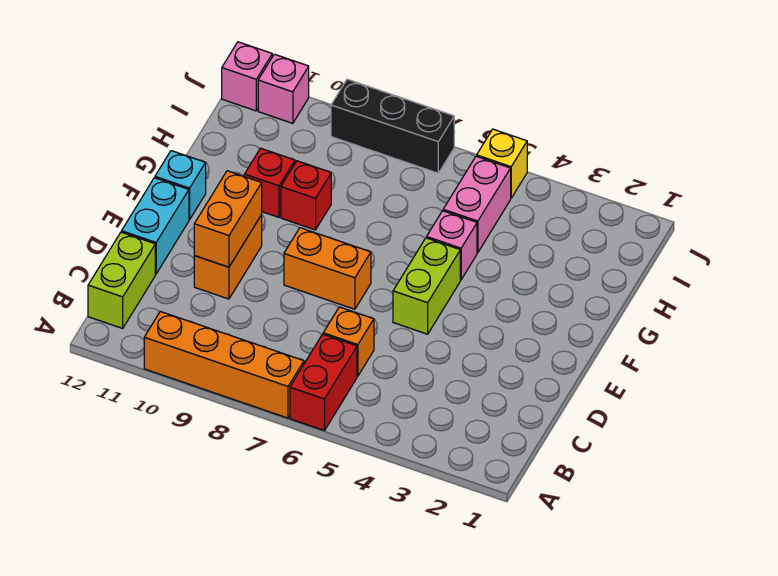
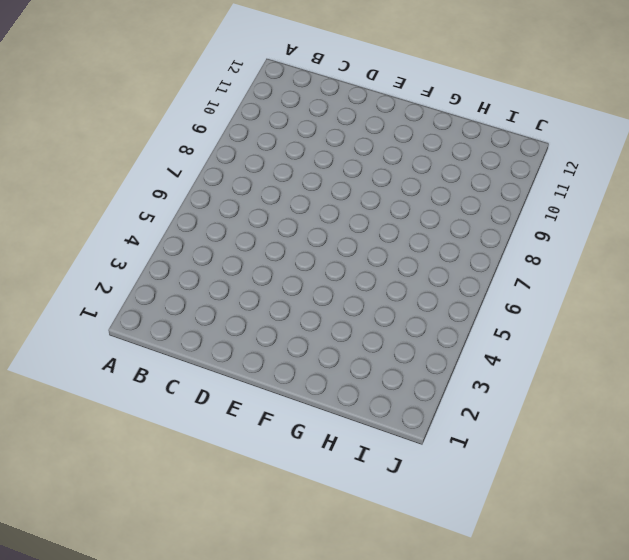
none -> red 1x2 brick [290,334,357,431]
none -> orange 1x4 brick [144,311,304,418]
none -> lime 1x2 brick [88,232,155,328]

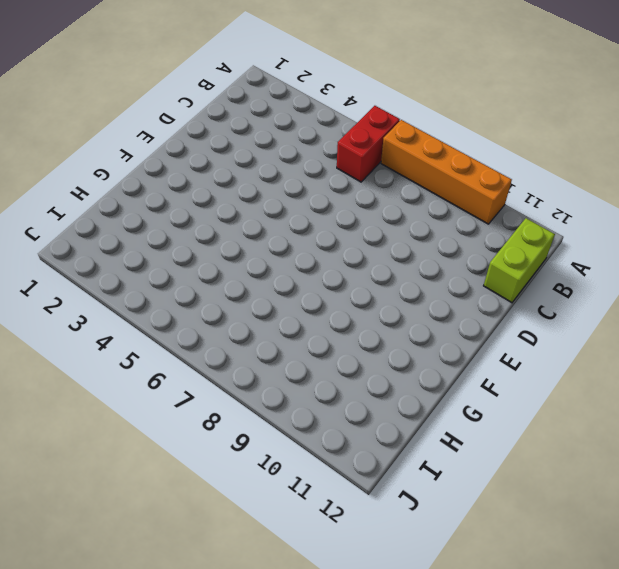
none -> orange 1x1 brick [323,307,374,376]
none -> orange 1x2 brick [194,215,262,299]
none -> cyan 1x2 brick [122,178,189,274]

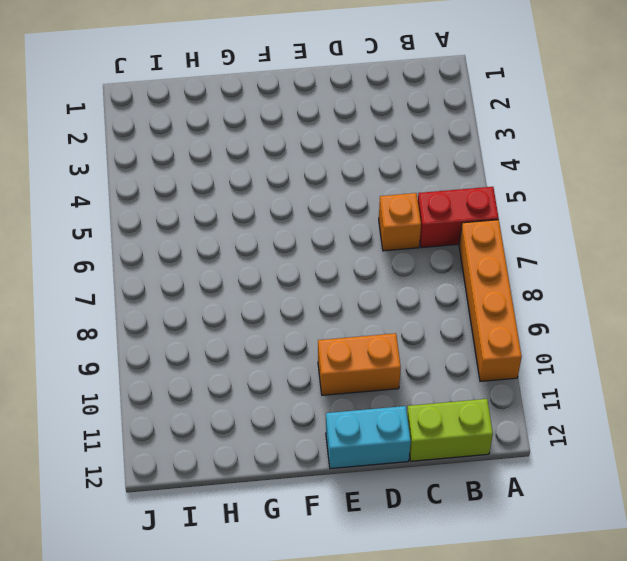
none -> lime 1x2 brick [393,238,460,334]
none -> orange 1x2 brick [284,228,371,309]
none -> cyan 1x1 brick [155,151,206,220]

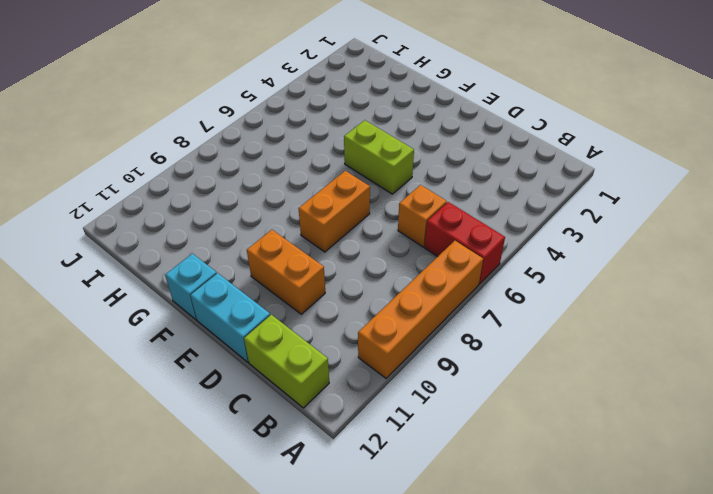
none -> pink 1x1 brick [427,211,477,280]
none -> red 1x1 brick [281,161,331,230]
none -> red 1x1 brick [244,148,295,217]

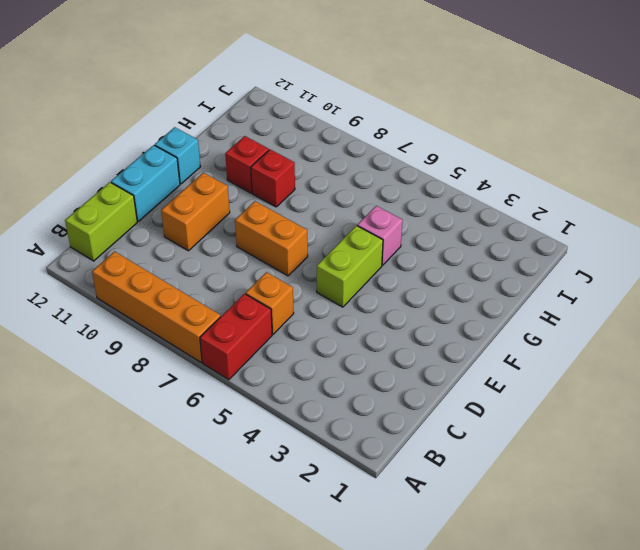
none -> pink 1x2 brick [443,156,511,253]
none -> yellow 1x1 brick [477,129,527,198]
none -> black 1x3 brick [331,79,454,173]

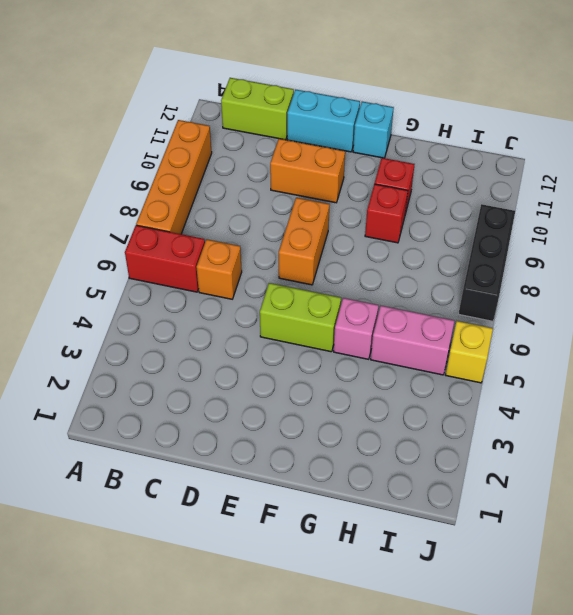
none -> pink 1x1 brick [258,54,309,123]
none -> pink 1x1 brick [222,42,272,111]
none -> orange 1x2 brick [194,171,262,267]

